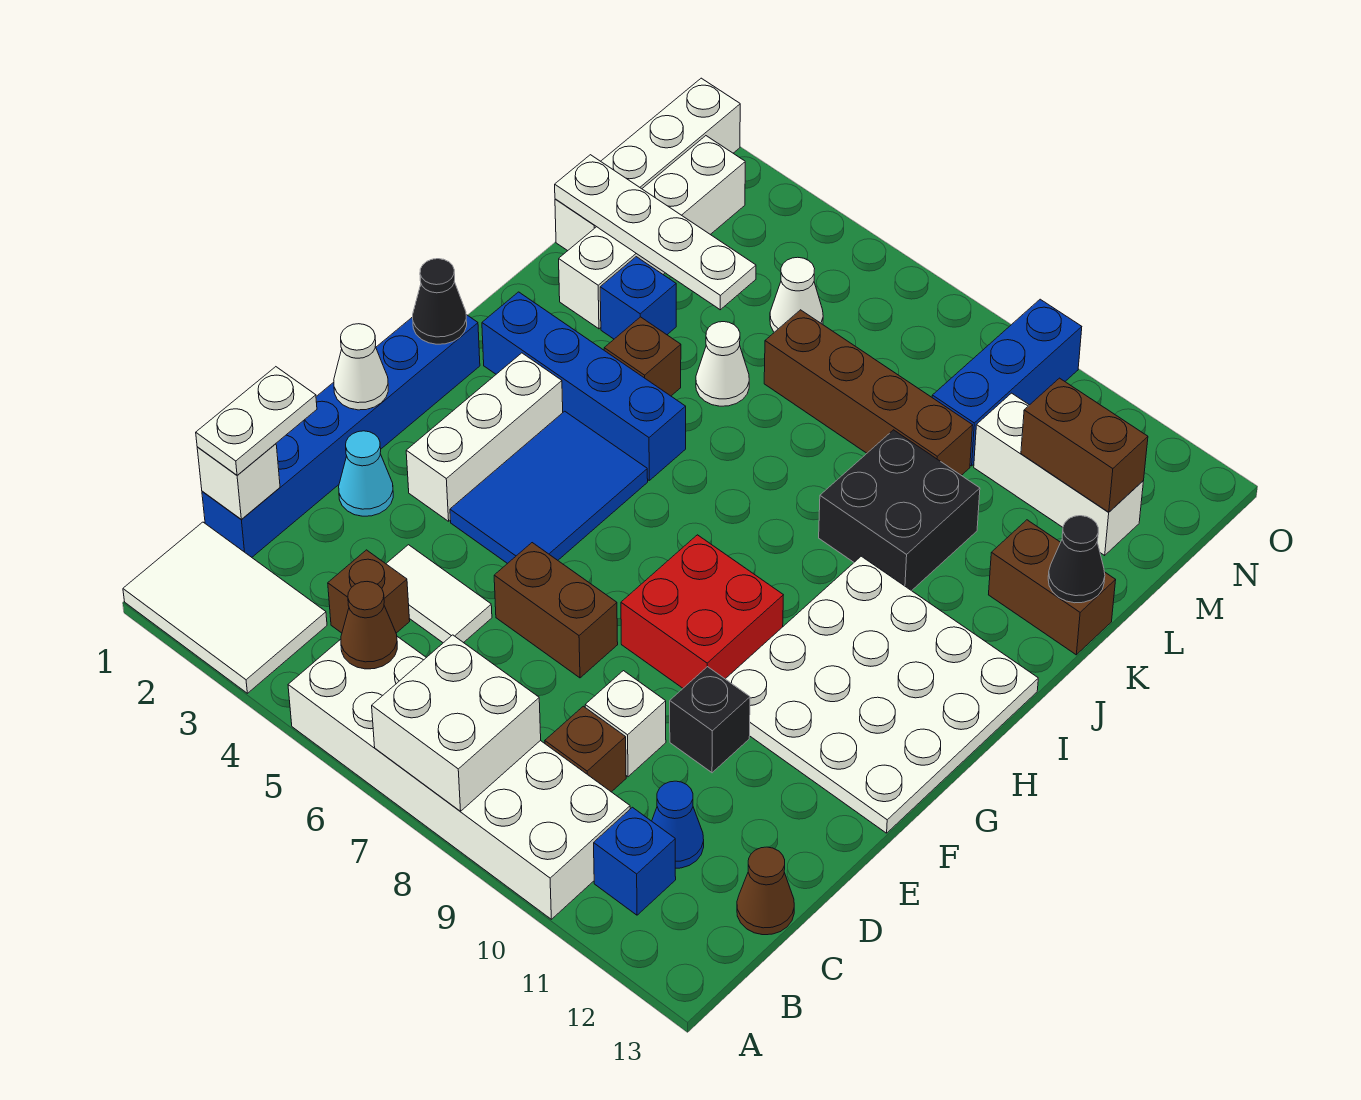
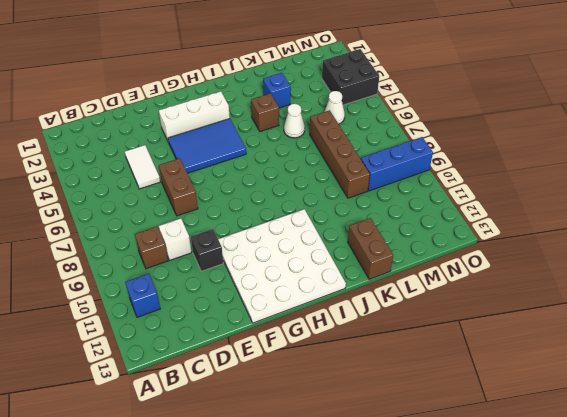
black 2x2 brick [322,49,379,105] -> black 2x2 brick moved to [819,430,980,591]
none -> white 2x3 tile [123,522,327,693]
none -> white 2x6 brick [288,637,630,919]
none -> blue 1x6 brick [202,315,480,557]
none -> brown 1x1 brick [328,550,410,633]

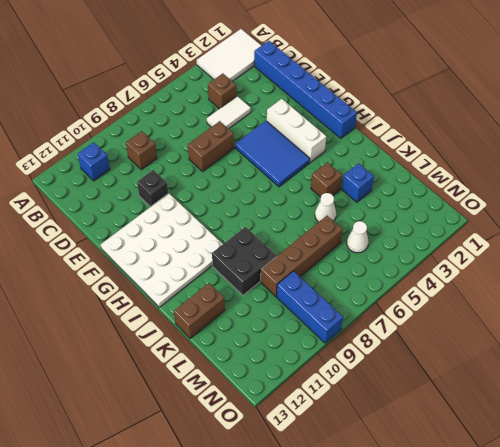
none -> white 2x6 brick [288,637,630,919]
none -> blue 1x1 cone [652,781,704,868]
none -> brown 1x1 cone [737,847,794,935]
none -> white 1x1 brick [585,671,666,777]

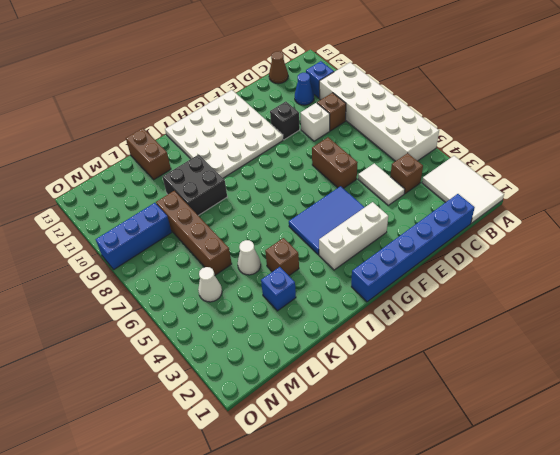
none -> cyan 1x1 cone [339,431,393,516]
none -> red 2x2 brick [621,535,783,688]
none -> blue 1x4 brick [482,292,686,480]
none -> white 1x4 brick [559,136,745,329]

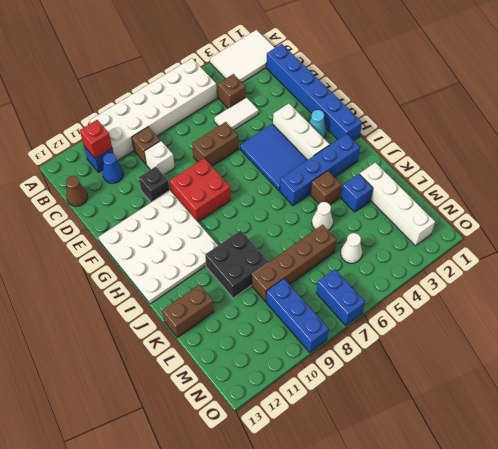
red 1x1 brick [80,120,112,158] -> none
cyan 1x1 cone [309,110,326,138] -> cyan 1x1 cone moved to [339,431,393,516]
blue 1x2 brick [316,269,365,325] -> none
none -> white 1x4 brick [555,78,740,251]
none -> white 1x3 brick [974,393,1143,555]
none -> white 2x2 brick [372,635,541,811]
none -> brown 1x1 cone [341,582,397,669]

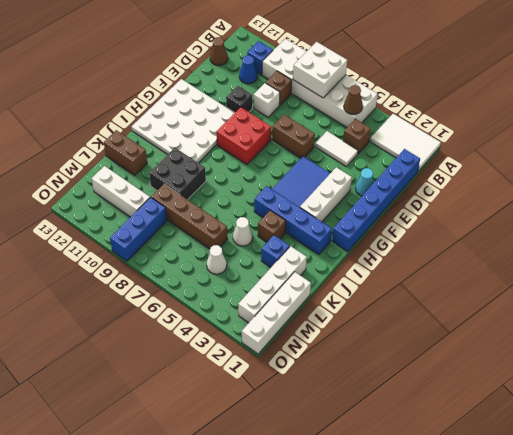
none -> white 1x1 brick [197,444,280,519]
none -> white 1x1 cone [334,324,388,410]
none -> black 1x1 cone [413,259,467,344]
none -> black 1x1 cone [1048,516,1105,603]

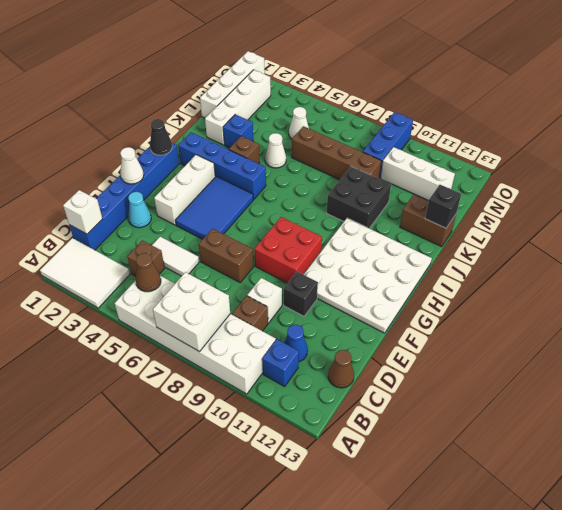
black 1x1 brick [425,185,461,228] -> black 1x1 cone [1048,516,1105,603]
none -> white 1x4 plate [555,155,756,310]
none -> brown 1x2 brick [1021,378,1148,512]
none -> white 1x2 plate [196,367,317,475]

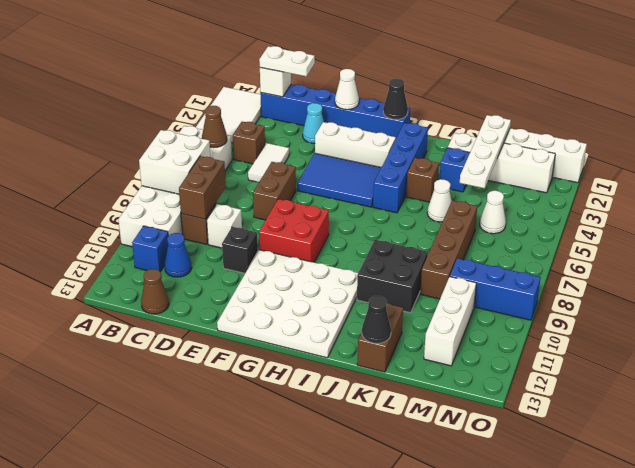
brown 1x2 brick [179,156,226,219] -> brown 1x2 brick moved to [1021,378,1148,512]

